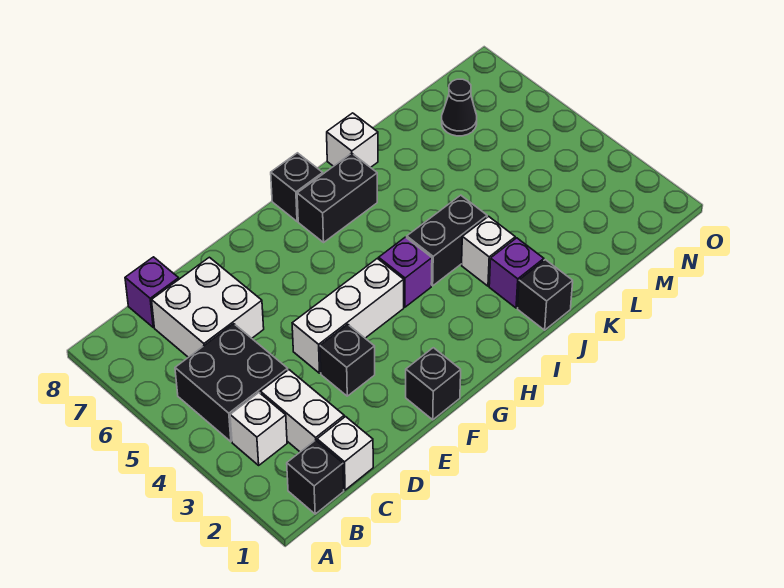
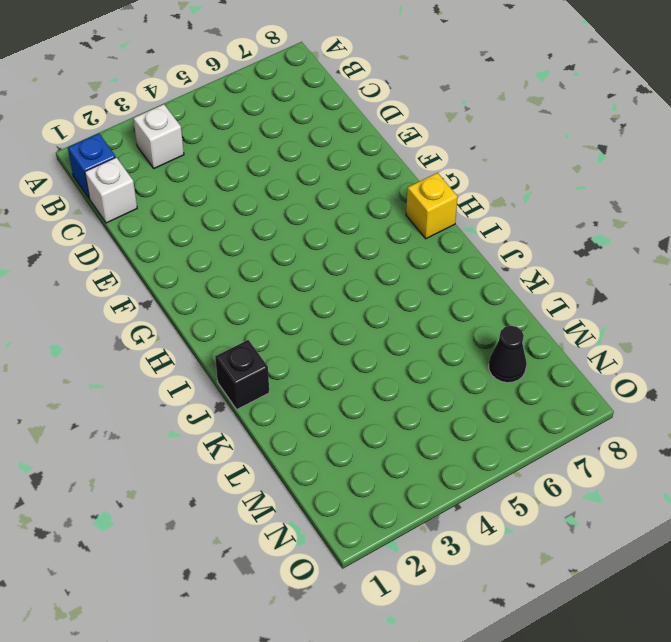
blue 1x1 brick [68,134,116,198] -> black 1x1 brick [287,440,344,514]
yellow 1x1 brick [406,173,458,239] -> black 1x1 brick [271,153,323,221]
none -> black 2x2 brick [175,324,288,442]
none -> white 1x2 brick [261,370,344,452]
none -> white 2x2 brick [152,257,264,357]

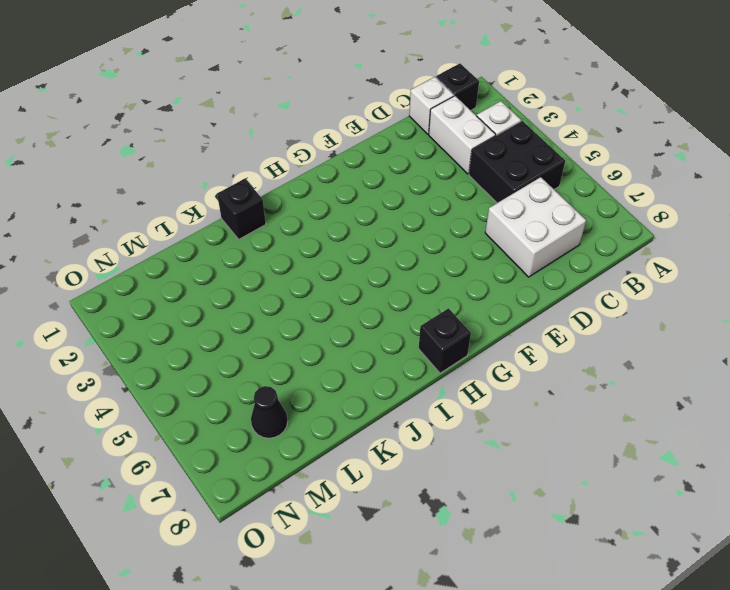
none -> purple 1x1 brick [125,257,179,327]
none -> black 1x1 brick [320,324,375,396]
none -> white 1x3 brick [292,258,404,373]

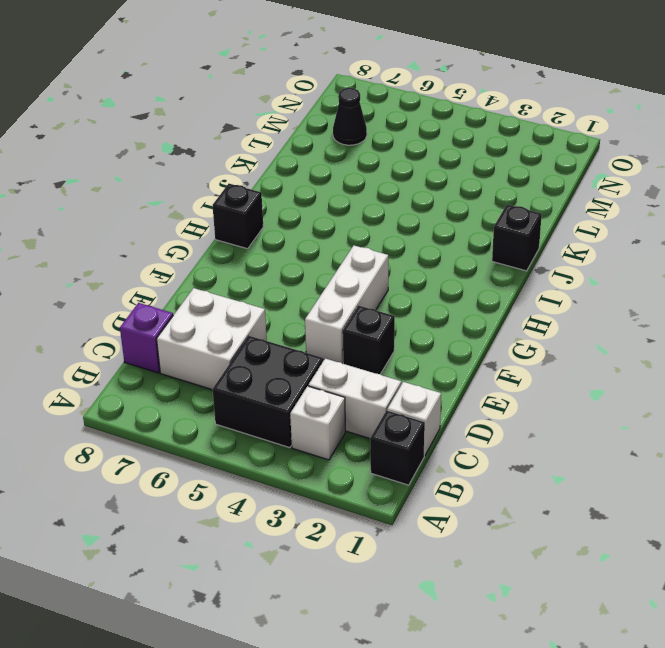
none -> black 1x1 brick [406,348,461,420]
none -> purple 1x1 brick [379,237,432,307]
none -> black 1x2 brick [297,153,377,242]

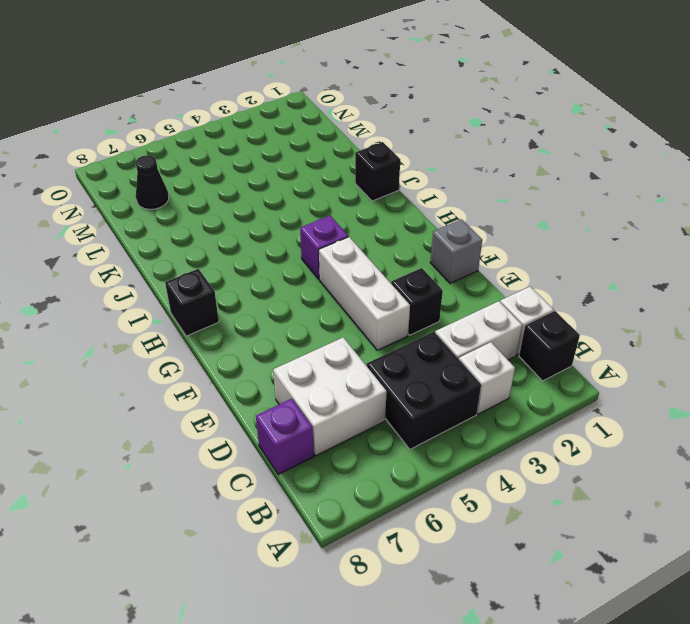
grey 1x1 brick [430,219,482,283] -> black 1x1 brick [406,348,461,420]
none -> black 1x2 brick [297,153,377,242]
none -> black 1x2 brick [407,195,487,286]
none -> purple 1x1 brick [489,238,544,308]

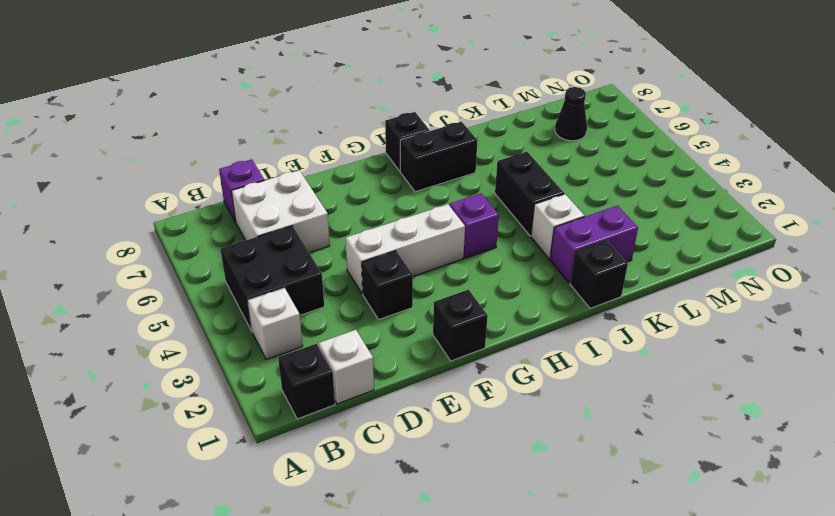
purple 1x2 brick [550,206,638,283] -> purple 1x1 brick [489,238,544,308]
black 1x2 brick [495,152,564,236] -> black 1x2 brick turned to [407,195,487,286]
none -> white 1x2 brick [261,370,344,452]
none -> white 1x1 brick [327,113,378,168]

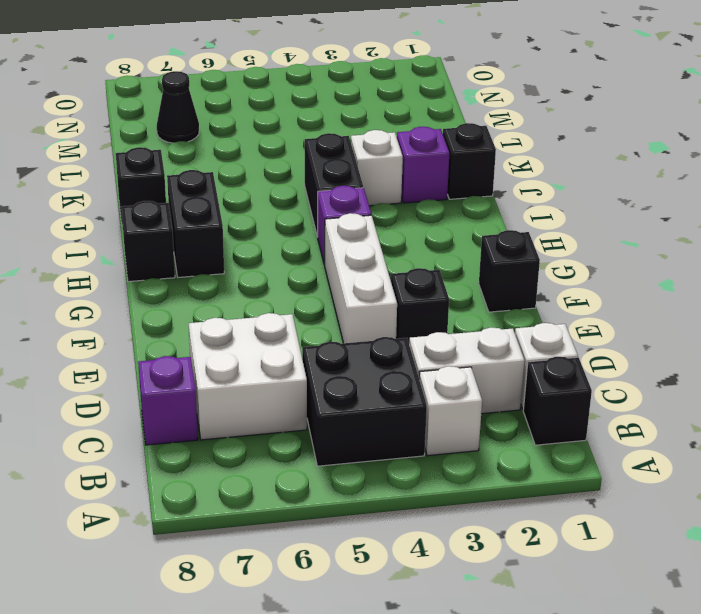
black 1x1 brick [116,147,166,225] -> white 1x1 brick [327,113,378,168]

